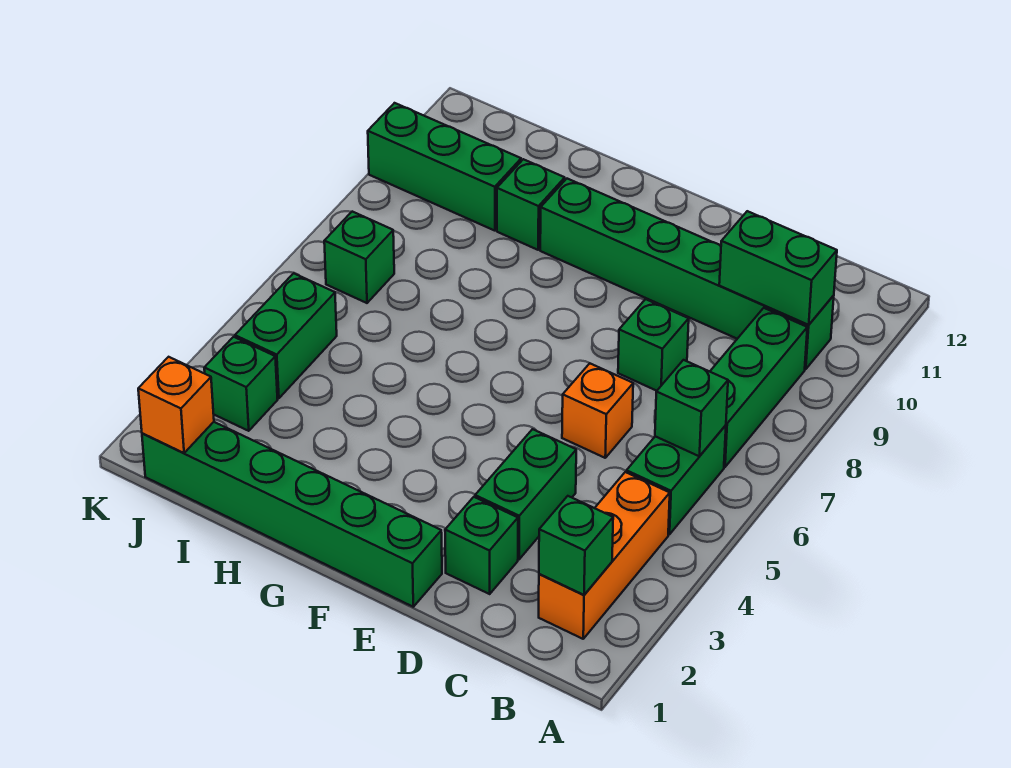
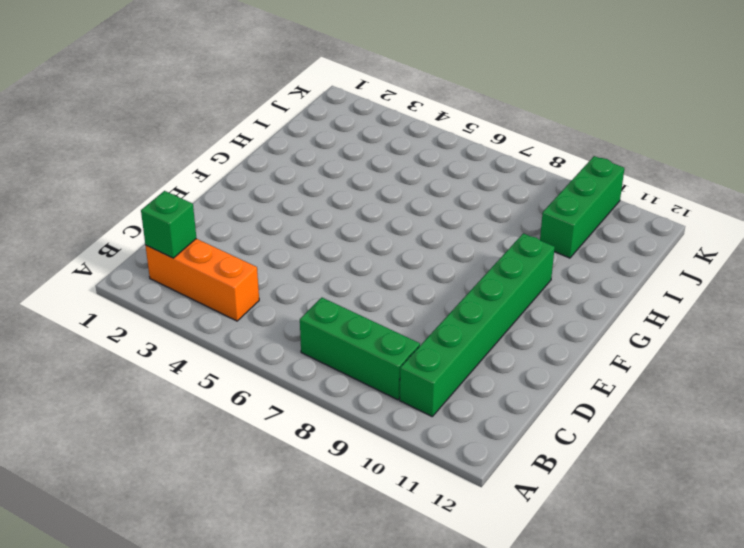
none -> green 1x2 brick [626,425,726,534]
none -> green 1x1 brick [445,497,518,594]
none -> green 1x2 brick [475,429,576,559]

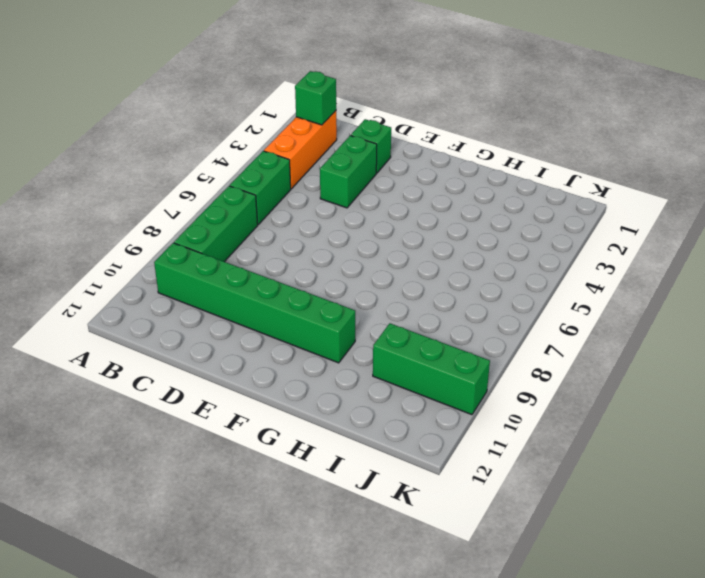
none -> orange 1x1 brick [562,363,633,458]
none -> green 1x1 brick [618,299,689,391]
none -> green 1x6 brick [142,422,442,607]

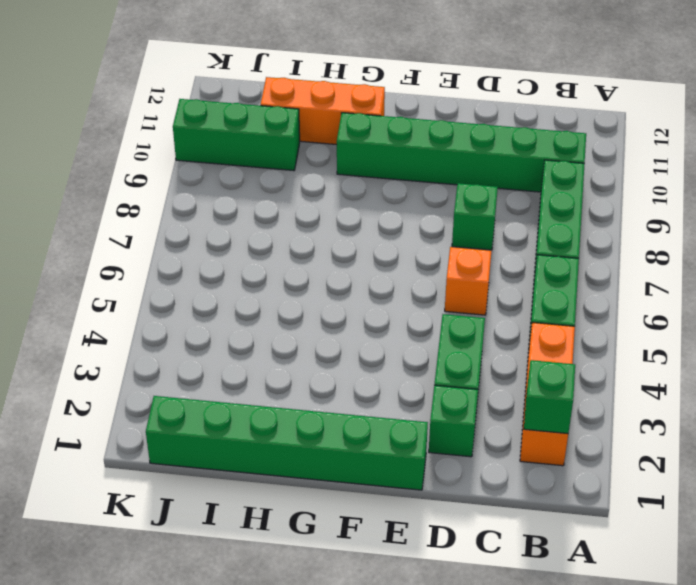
orange 1x3 brick [261,77,385,145] -> none
none -> green 1x1 brick [497,159,565,250]
none -> green 1x1 brick [204,337,278,431]
none -> green 1x2 brick [235,273,337,398]

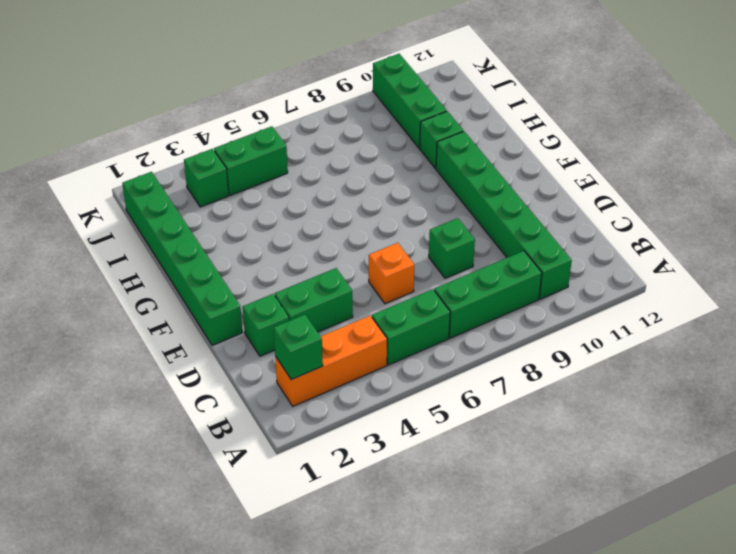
none -> green 1x1 brick [324,212,394,303]
none -> green 1x1 brick [655,360,728,456]
none -> green 1x2 brick [719,211,837,325]

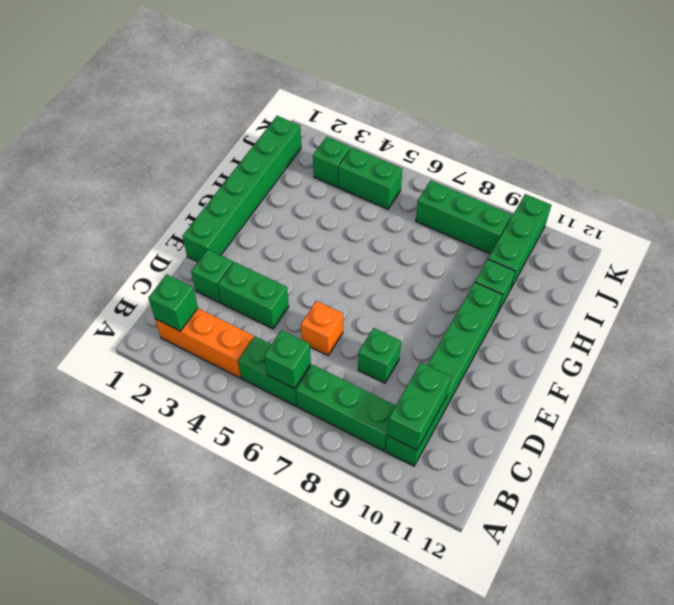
green 1x3 brick [416,180,511,254] -> green 1x1 brick [324,212,394,303]
none -> orange 1x1 brick [138,357,214,453]

